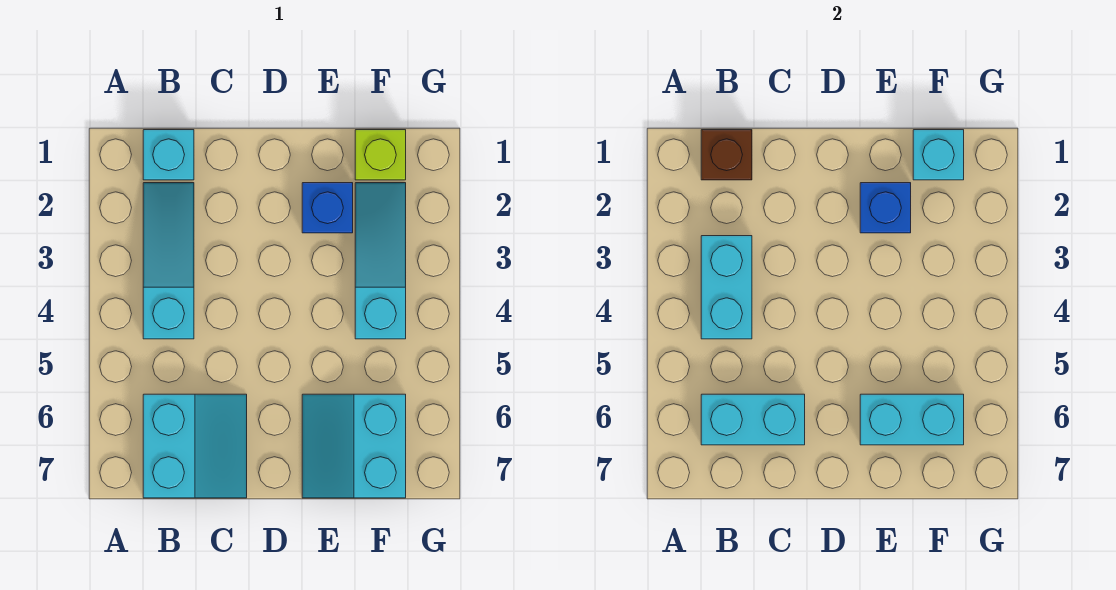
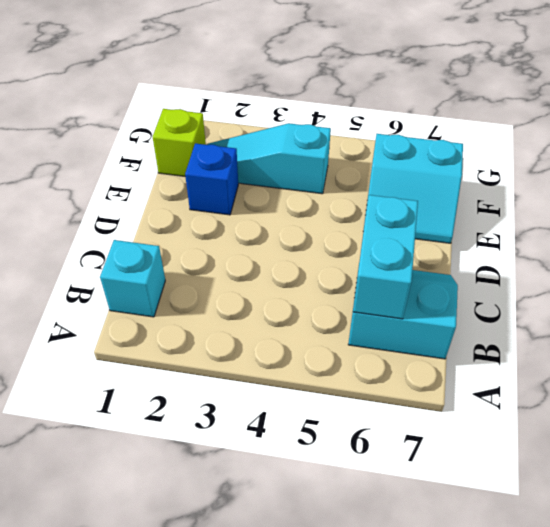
none -> cyan 1x3 slope [143,183,194,339]
none -> brown 1x1 brick [701,130,752,180]
none -> cyan 1x2 brick [701,236,752,339]

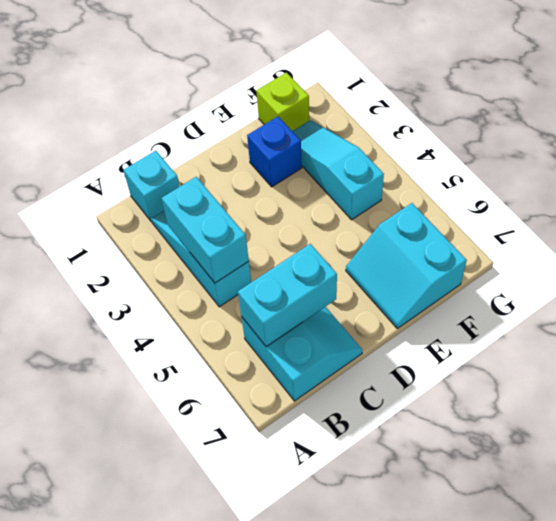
none -> brown 1x1 brick [701,130,752,180]
none -> blue 1x1 brick [860,183,911,233]
none -> cyan 1x2 brick [860,394,964,445]

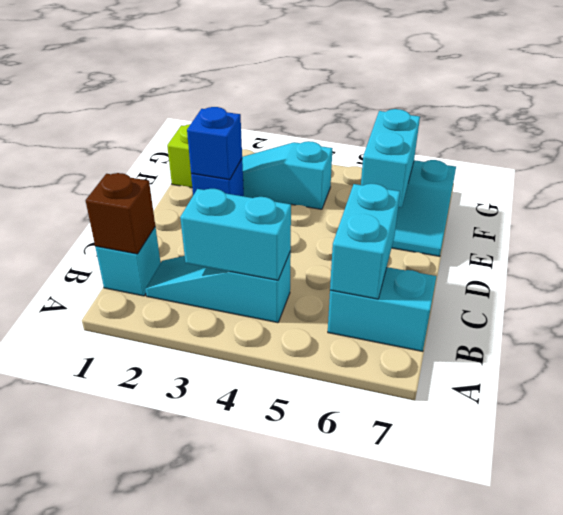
none -> cyan 1x1 brick [913,130,964,180]

